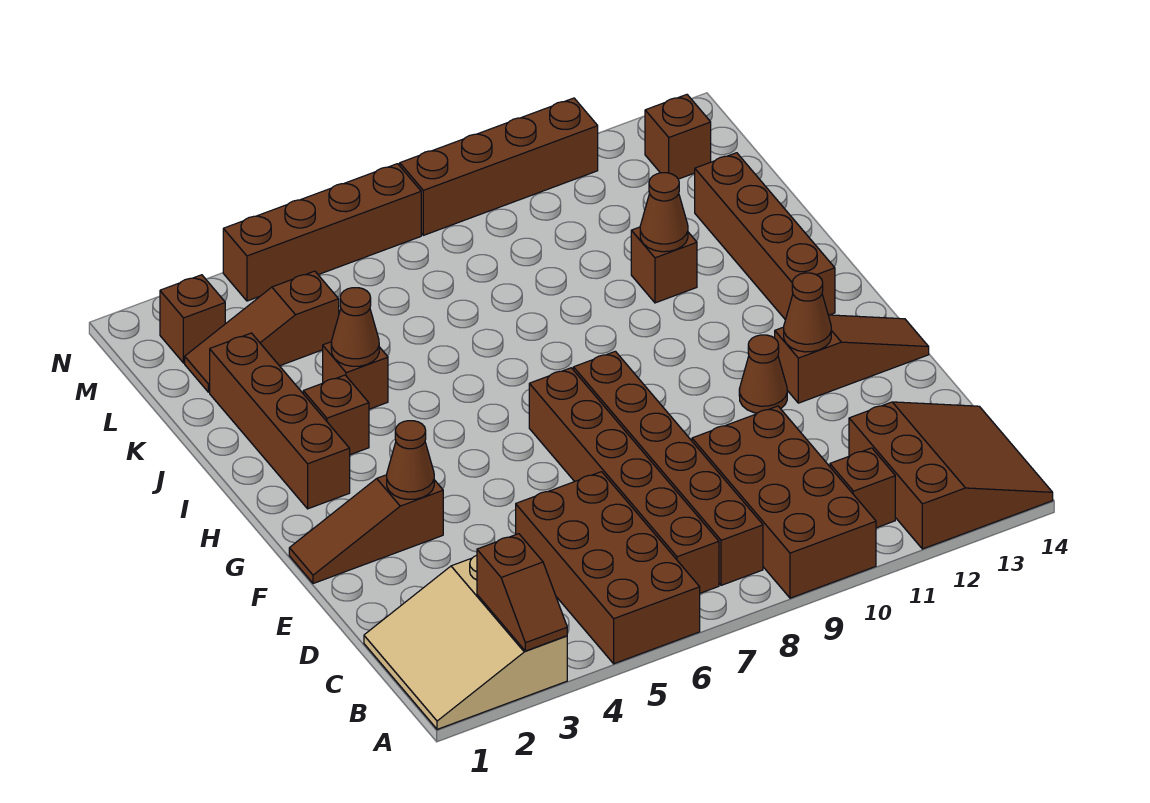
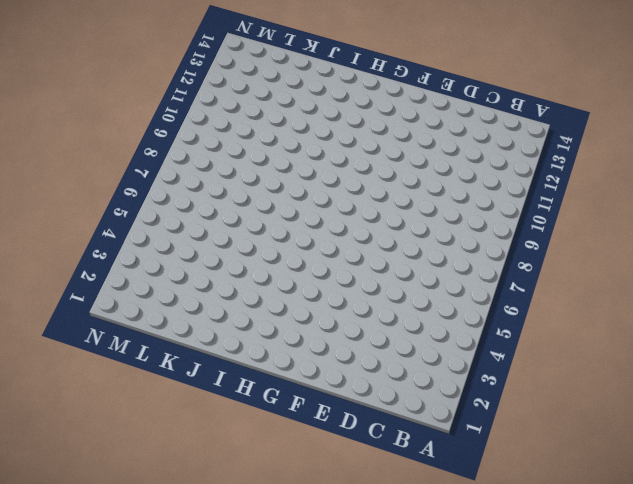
none -> tan 3x3 slope [364,555,567,729]
none -> brown 2x4 brick [516,472,700,664]
none -> brown 2x4 brick [692,406,876,598]

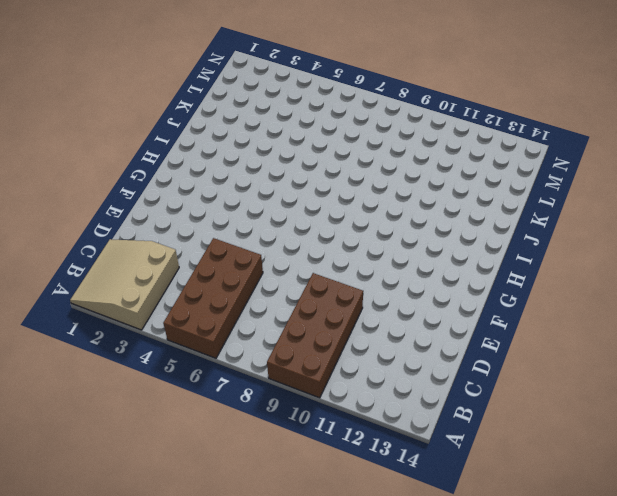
none -> brown 3x3 slope [849,402,1053,549]
none -> brown 1x6 brick [529,368,719,593]
none -> brown 1x6 brick [573,351,763,585]

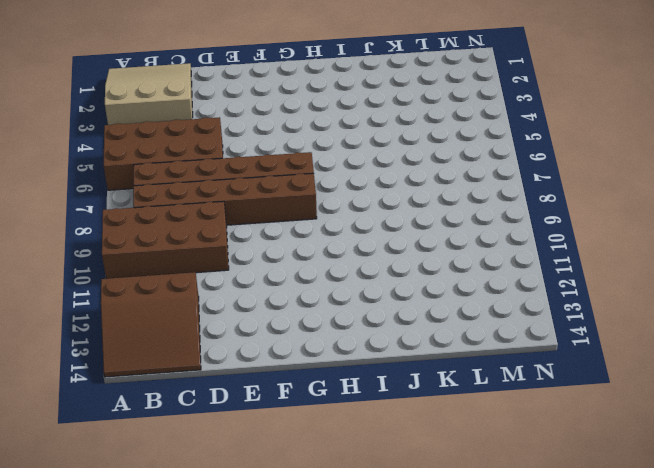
none -> brown 1x1 brick [830,448,895,528]
none -> brown 1x3 slope [289,475,443,584]
none -> brown 1x1 cone [739,335,787,413]

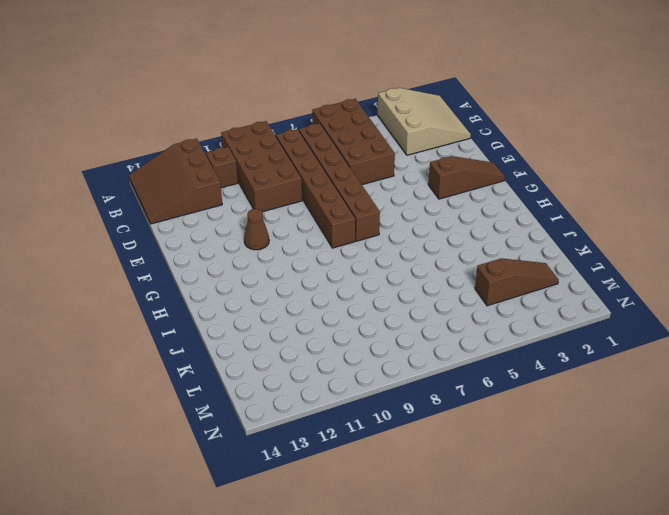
none -> brown 1x3 slope [775,315,929,403]
none -> brown 1x4 brick [210,333,350,509]
none -> brown 1x4 brick [695,153,835,320]

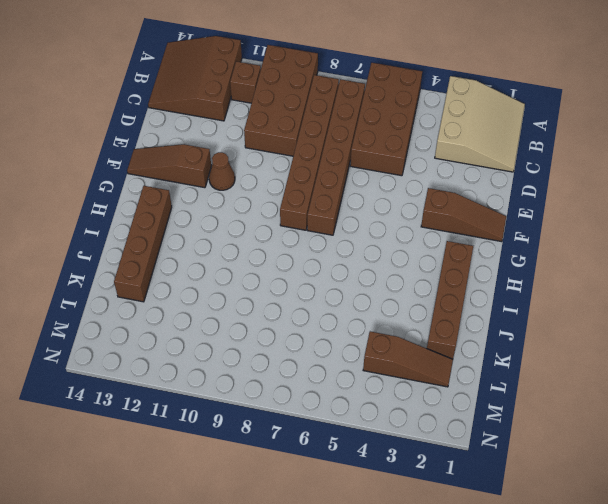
none -> brown 1x1 brick [303,375,369,455]
none -> brown 1x1 brick [323,342,388,409]
none -> brown 1x1 brick [631,227,697,303]

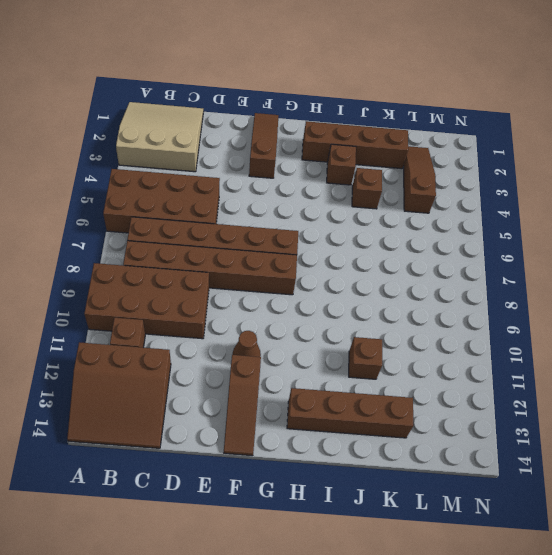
none -> brown 1x1 brick [160,275,225,363]
none -> brown 1x1 brick [645,95,711,179]
none -> brown 1x4 brick [223,164,421,301]

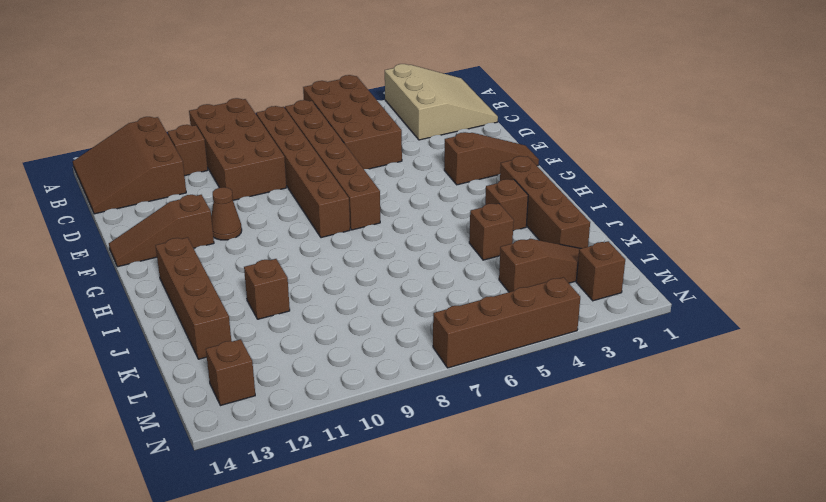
none -> brown 1x4 brick [400,98,598,235]
none -> brown 1x2 slope [477,534,567,651]
none -> brown 1x1 cone [387,421,434,499]

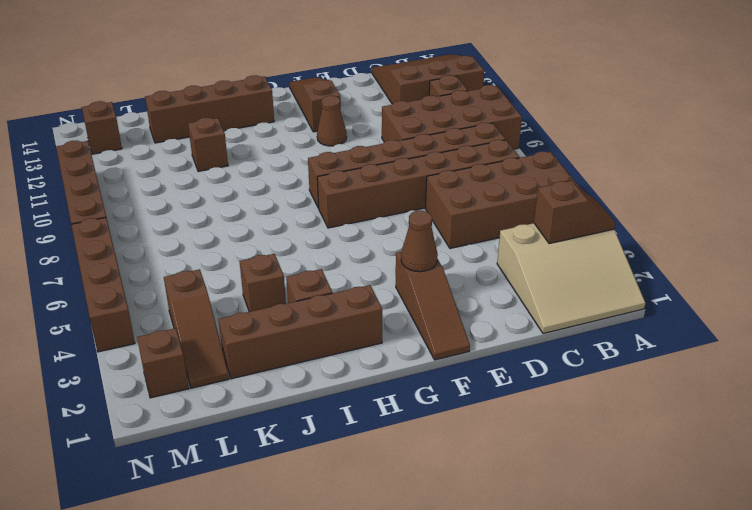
none -> brown 1x1 cone [784,273,831,352]
none -> brown 1x1 cone [331,288,379,366]
none -> brown 1x1 cone [640,173,688,252]

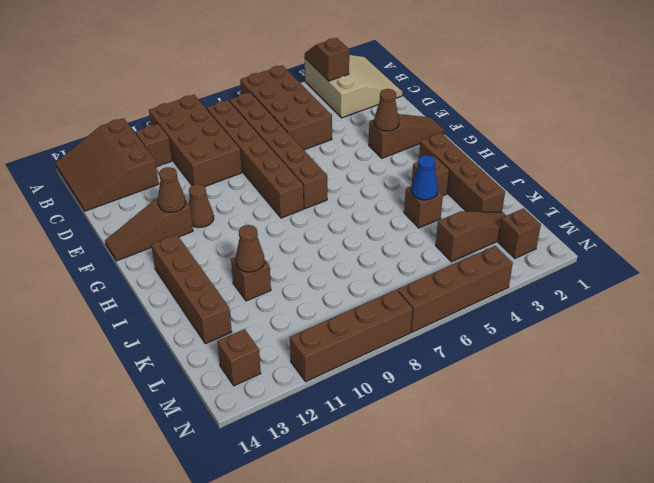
blue 1x1 cone [411,155,438,200] -> brown 1x1 cone [331,288,379,366]

